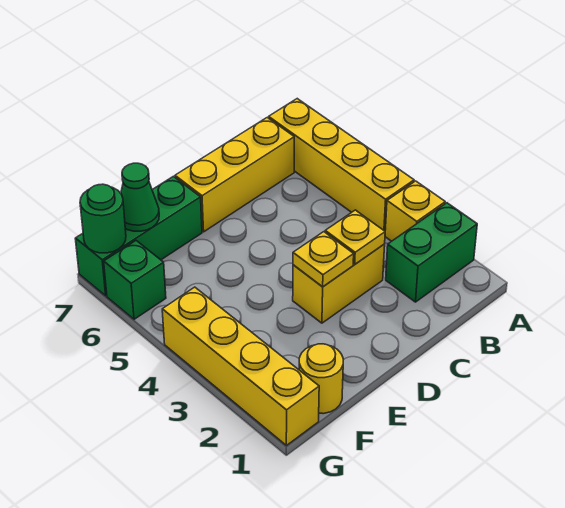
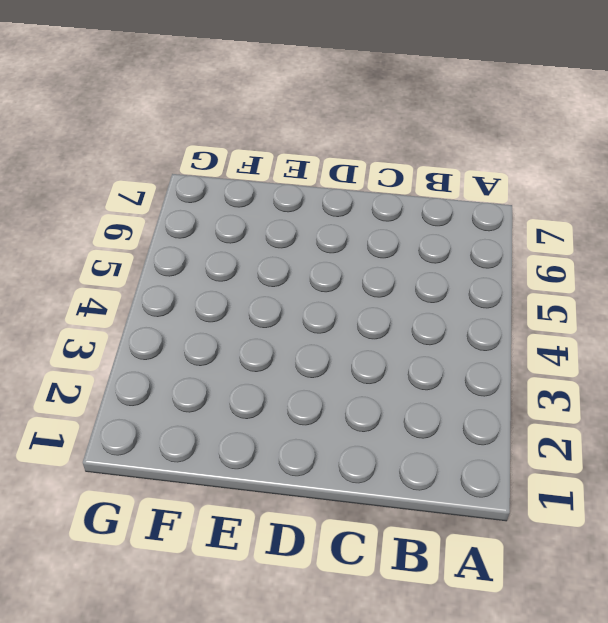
none -> green 1x2 brick [386,203,477,302]
none -> yellow 1x1 brick [385,181,445,241]
none -> yellow 1x4 brick [269,99,414,231]

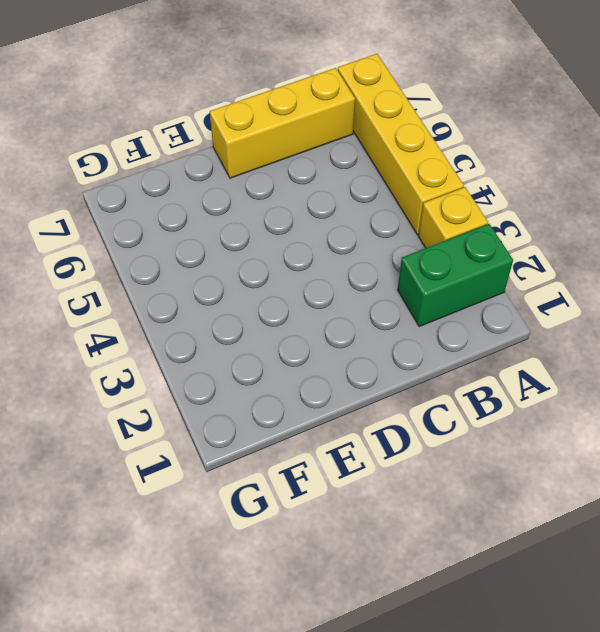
none -> yellow 1x2 brick [293,244,385,323]
none -> green 1x3 brick [75,176,202,296]
none -> yellow 1x1 round brick [299,344,343,414]

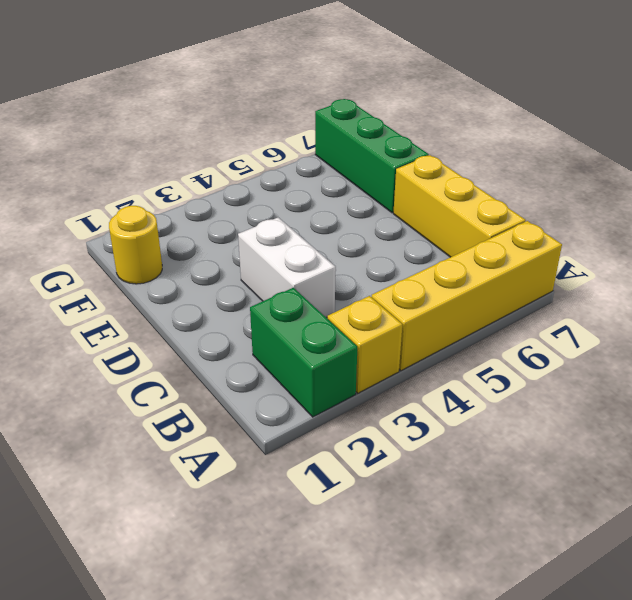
white 1x2 brick [238,218,336,318] -> yellow 1x2 brick [293,244,385,323]
none -> yellow 1x4 brick [162,287,319,445]
none -> green 1x1 brick [104,241,166,319]
none -> yellow 1x1 plate [325,210,385,264]

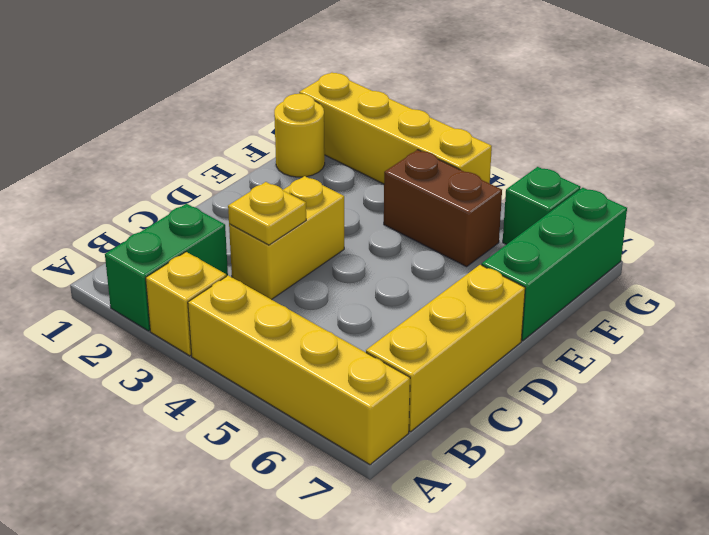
brown 1x2 brick [384,150,502,267] -> none
none -> yellow 1x1 plate [293,232,354,287]
none -> green 1x1 cone [121,163,159,231]
none -> green 1x1 round brick [80,184,126,253]

